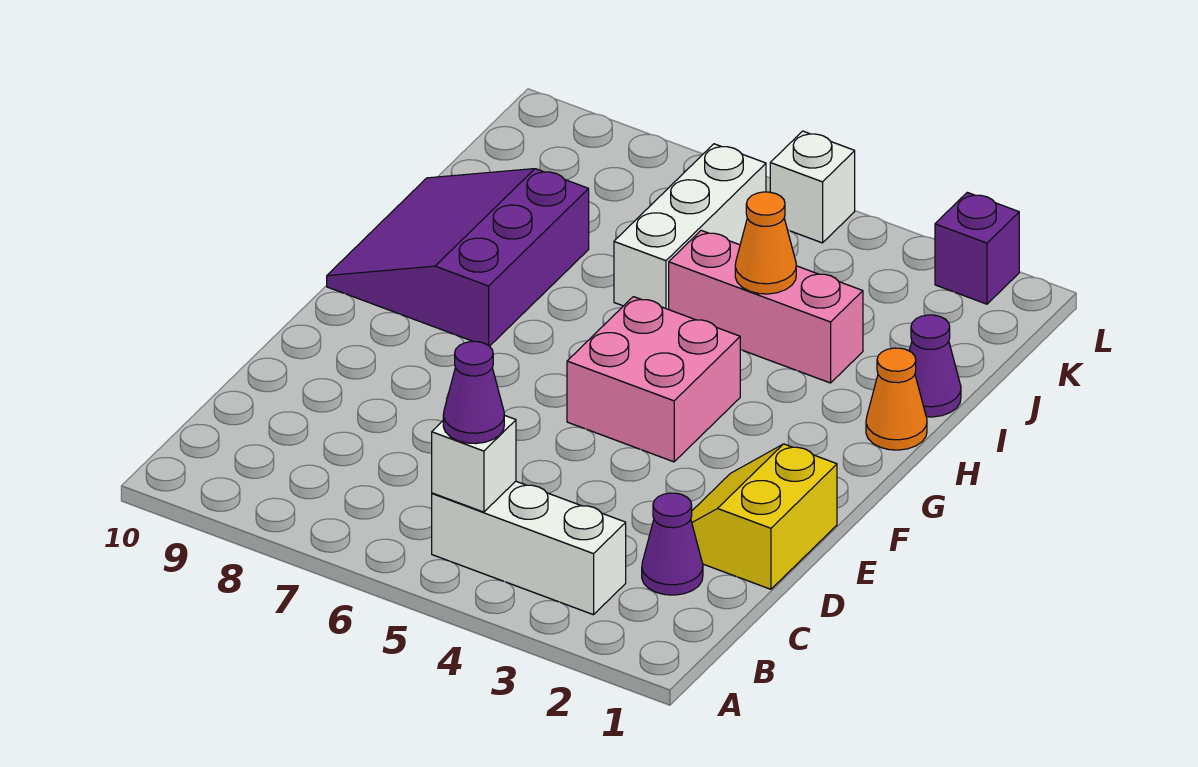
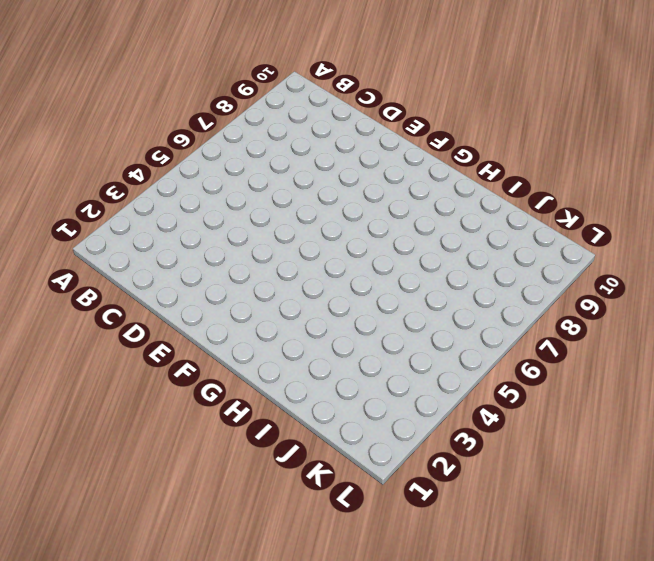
none -> white 1x3 brick [432,481,626,615]
none -> purple 1x1 cone [642,493,703,595]
none -> yellow 2x2 slope [691,444,837,589]

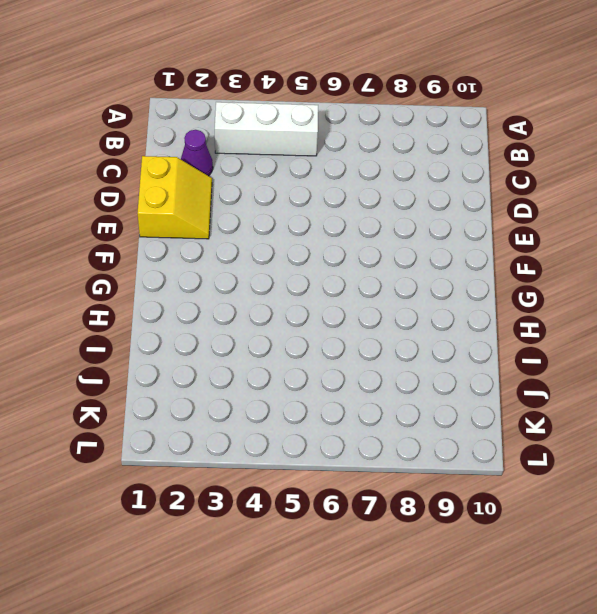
none -> pink 2x2 brick [567,297,740,462]
none -> purple 3x3 slope [327,169,589,346]
none -> orange 1x1 cone [866,348,927,450]

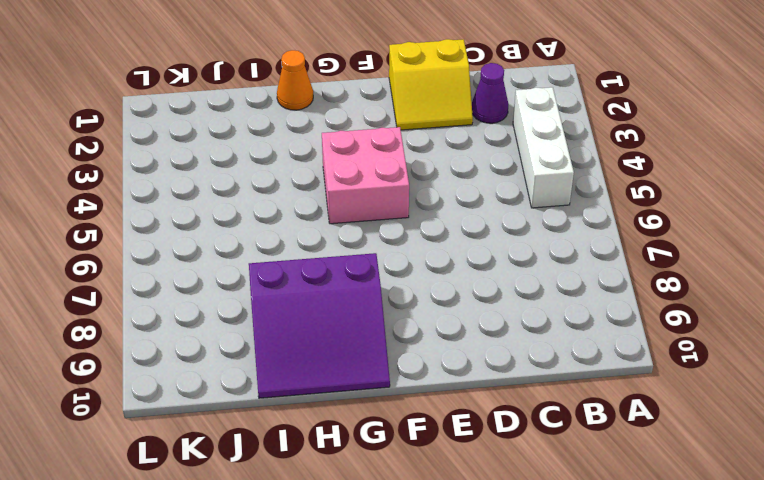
none -> purple 1x1 cone [909,315,961,417]
none -> pink 1x3 brick [669,230,863,383]
none -> white 1x3 brick [614,144,766,309]

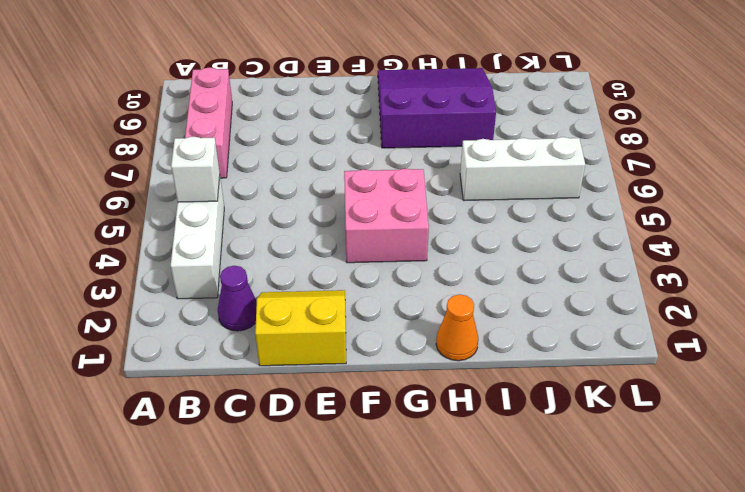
pink 1x3 brick [185,67,232,178] -> pink 1x3 brick moved to [669,230,863,383]
none -> purple 1x1 cone [909,315,961,417]
none -> purple 1x1 brick [935,192,1019,304]
none -> white 1x1 brick [770,131,855,243]

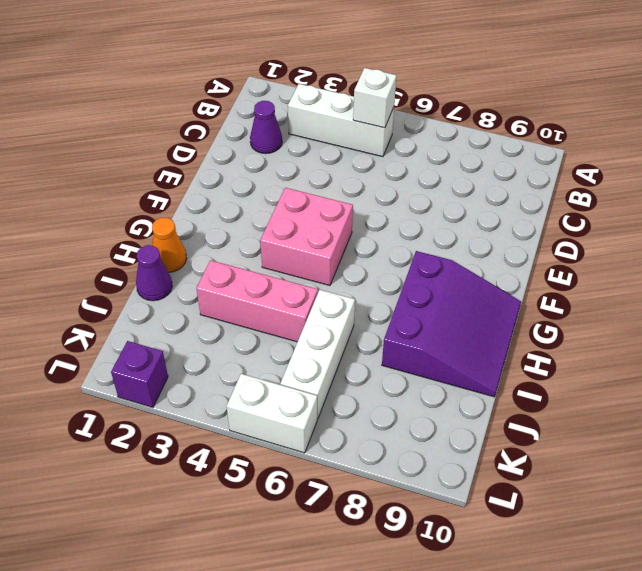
white 1x2 brick [227,374,317,453] -> white 1x1 brick [770,131,855,243]
none -> yellow 2x2 slope [691,444,837,589]
none -> orange 1x1 cone [735,192,796,294]
none -> purple 1x1 cone [443,342,504,444]

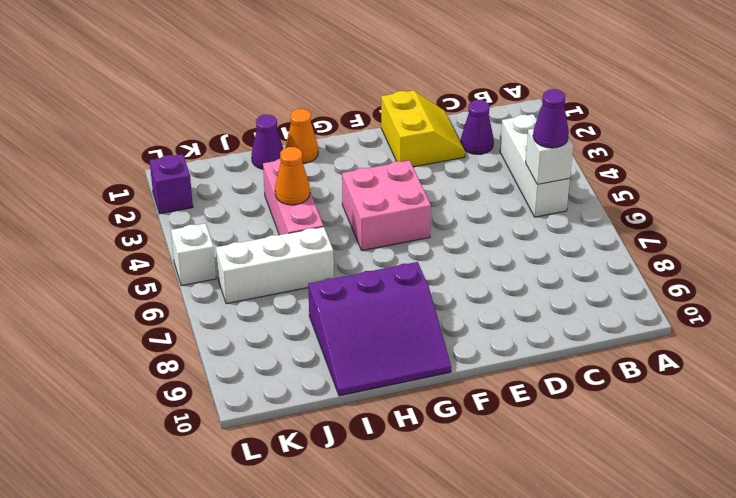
yellow 2x2 slope [381,90,465,167] -> yellow 2x2 slope turned to [691,444,837,589]

